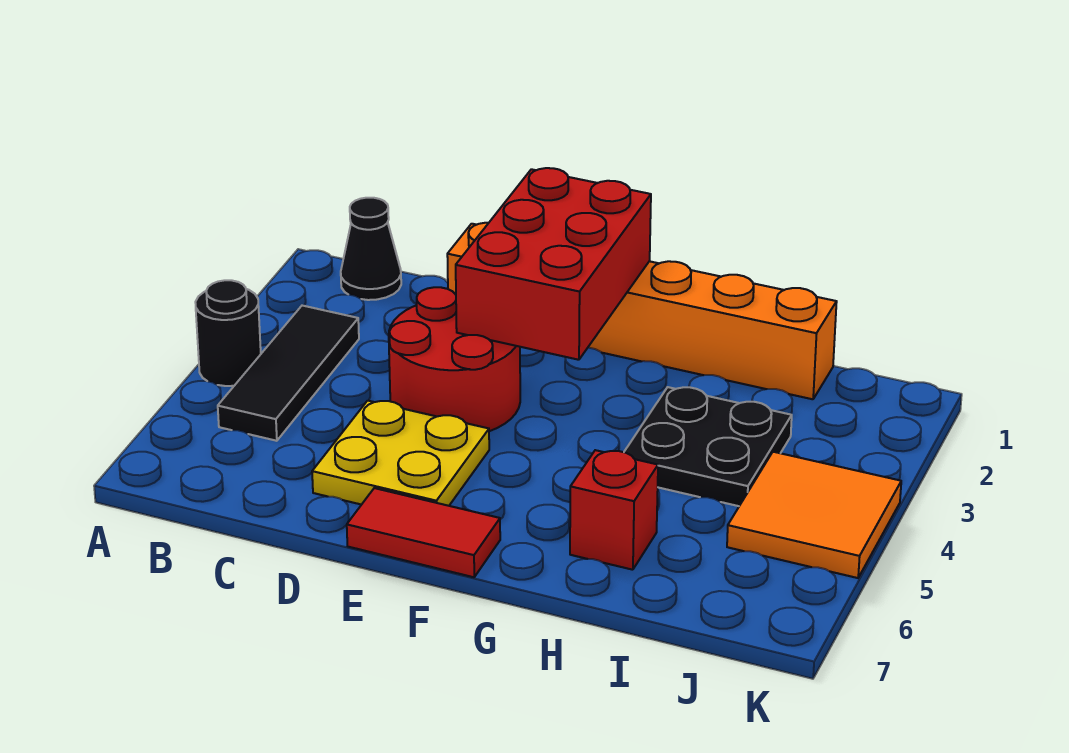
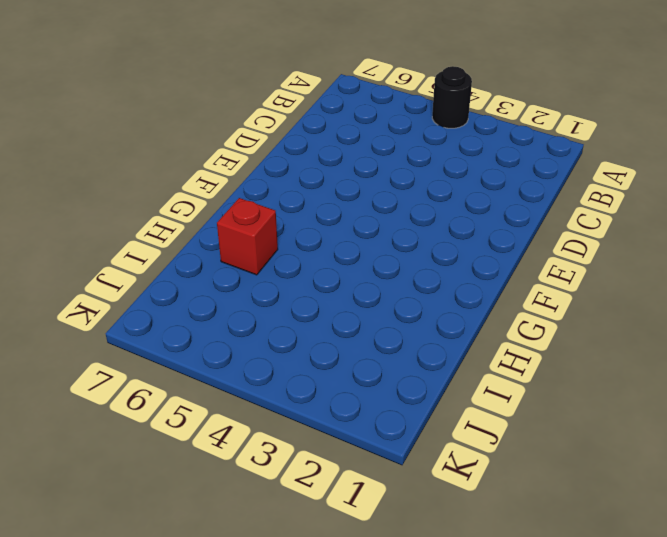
none -> black 1x1 cone [341,198,401,300]
none -> black 1x3 tile [218,306,359,441]

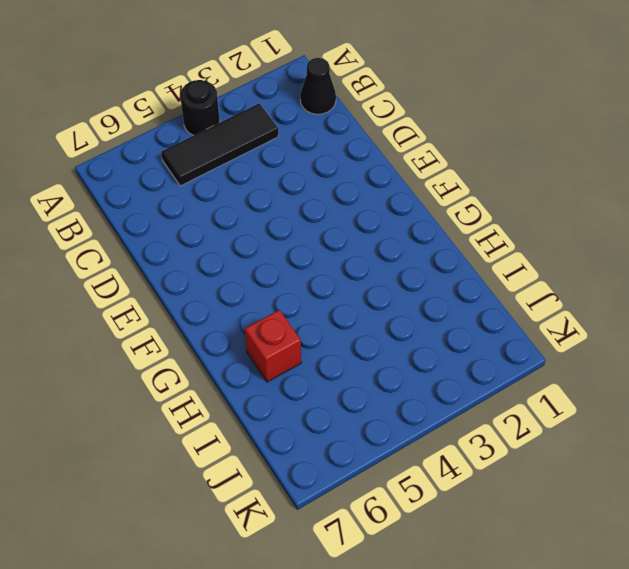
none -> orange 1x6 brick [447,223,837,399]
none -> red 2x2 round brick [389,287,520,431]

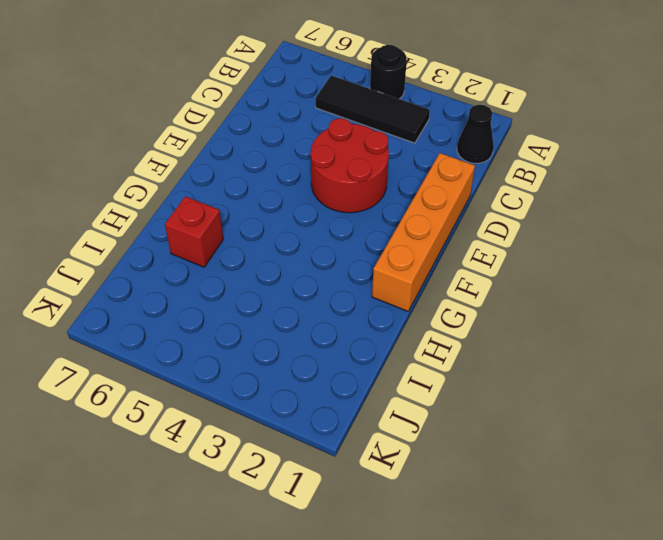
orange 1x4 brick [372,153,475,311] -> orange 1x6 brick [447,223,837,399]
none -> yellow 2x2 plate [312,401,489,506]
none -> red 1x2 tile [347,488,500,577]

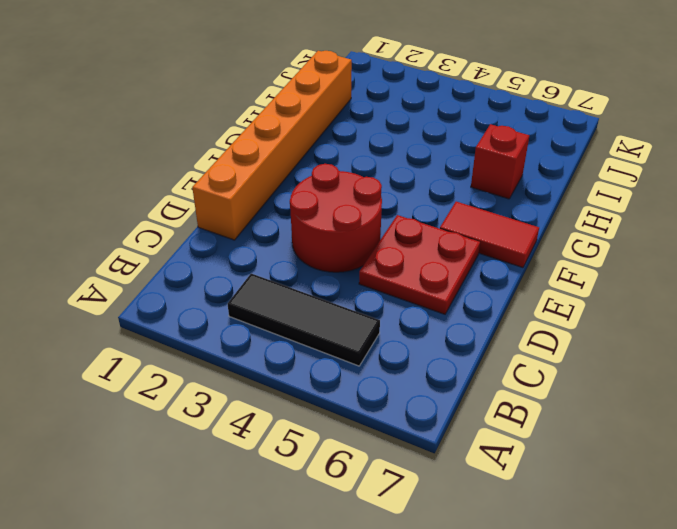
red 2x2 plate [359,215,480,314] -> yellow 2x2 plate [312,401,489,506]
red 1x2 tile [440,202,539,268] -> red 1x2 tile turned to [347,488,500,577]
none -> black 1x1 round brick [195,280,261,386]
none -> black 1x1 cone [341,198,401,300]

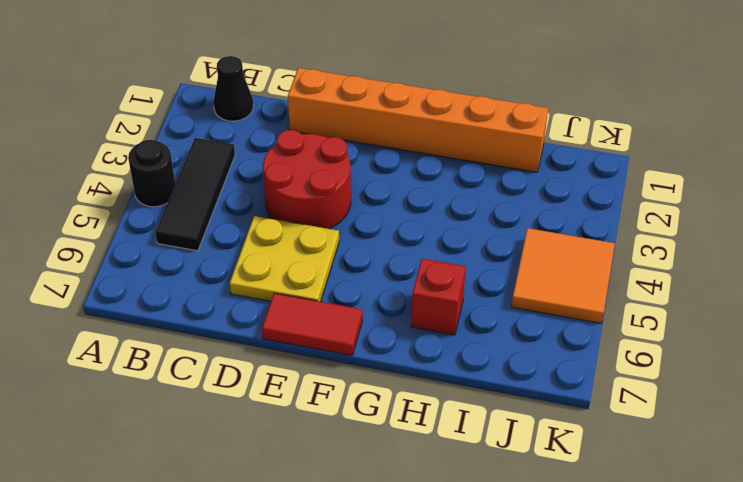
none -> black 2x2 plate [624,387,792,506]
none -> red 2x3 brick [456,168,651,360]

